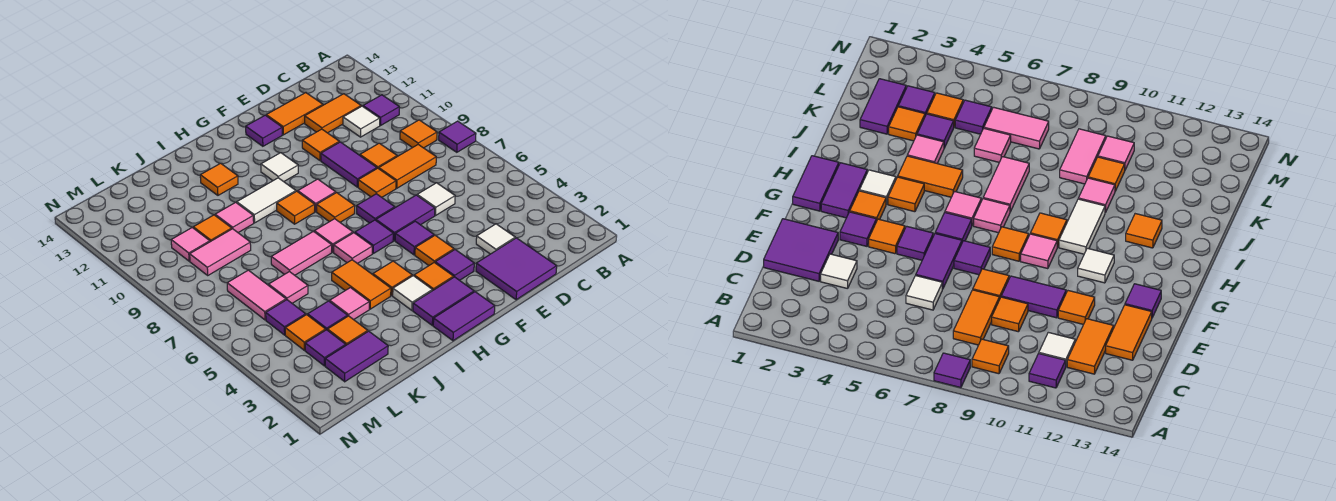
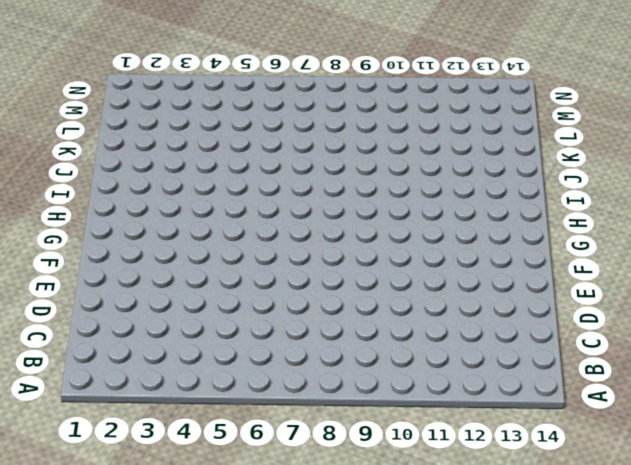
none -> purple 1x1 tile [439,121,476,152]
none -> orange 1x1 tile [400,120,437,148]
none -> purple 1x1 tile [363,95,399,126]
none -> orange 1x2 tile [379,145,436,188]

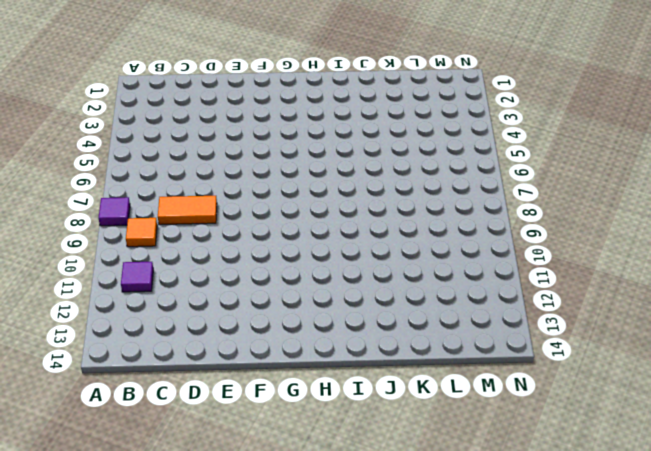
none -> white 1x1 tile [343,106,380,137]
none -> orange 1x2 tile [305,94,361,133]
none -> purple 2x2 tile [476,238,557,300]
none -> white 1x1 tile [476,224,515,254]

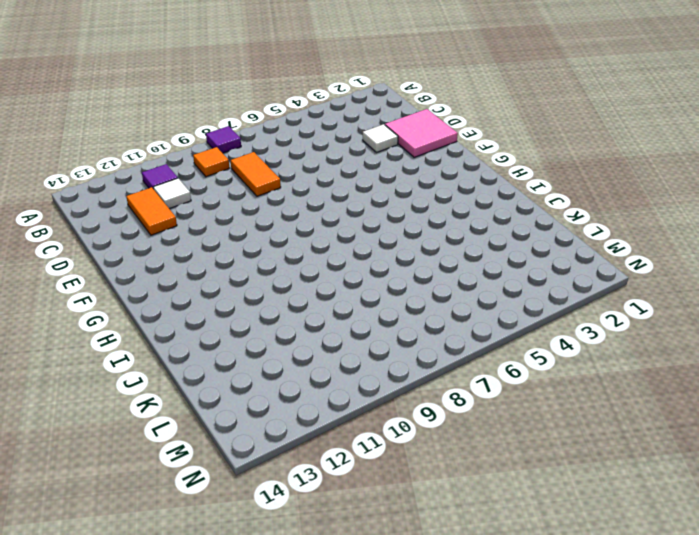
pink 2x2 tile [385,109,458,157] -> purple 2x2 tile [476,238,557,300]
none -> white 1x1 tile [417,183,455,215]
none -> orange 1x1 tile [360,143,397,169]
none -> orange 1x2 tile [266,93,323,135]
none -> purple 1x2 tile [376,195,435,241]

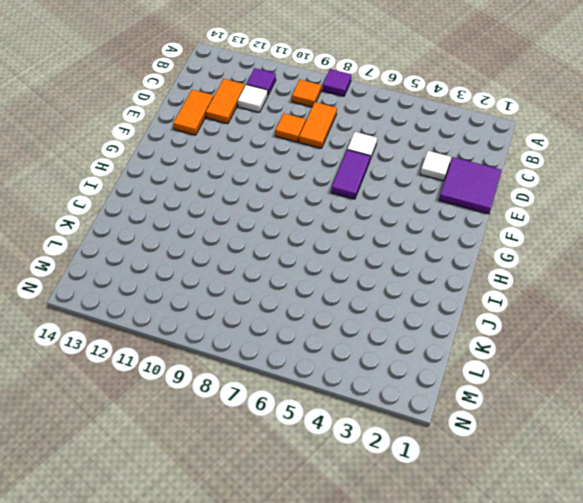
none -> orange 1x1 tile [358,168,396,197]
none -> purple 1x2 tile [321,142,377,187]
none -> orange 1x1 tile [302,129,339,161]
none -> purple 1x1 tile [435,250,474,280]

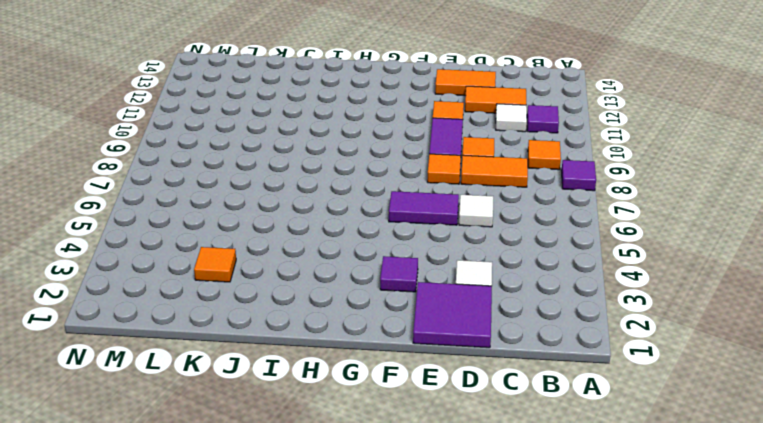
none -> orange 1x1 tile [415,236,454,265]
none -> purple 1x1 tile [395,221,434,255]
none -> purple 1x1 tile [357,194,395,223]
none -> purple 1x1 tile [246,115,283,146]

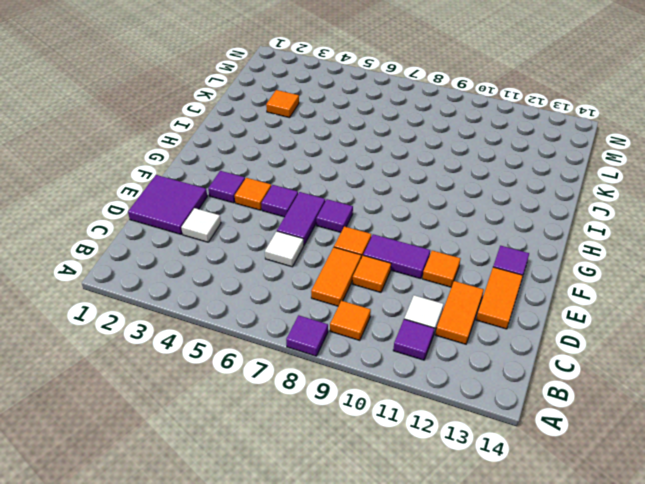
none -> purple 1x2 tile [433,292,495,341]
none -> purple 1x2 tile [413,277,474,325]
none -> orange 1x1 tile [414,263,454,291]
none -> purple 1x1 tile [355,220,394,253]

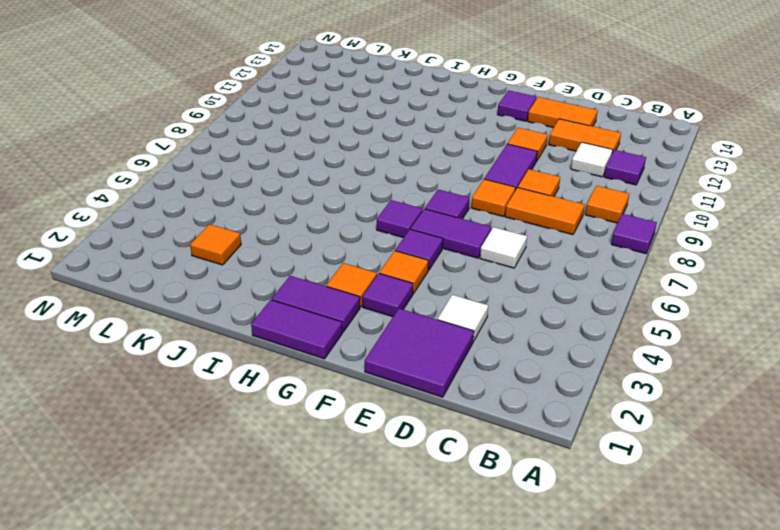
none -> orange 1x1 tile [317,193,355,222]
none -> pink 1x1 tile [298,179,336,212]
none -> white 1x1 tile [261,153,298,182]
none -> white 1x1 tile [393,276,432,310]

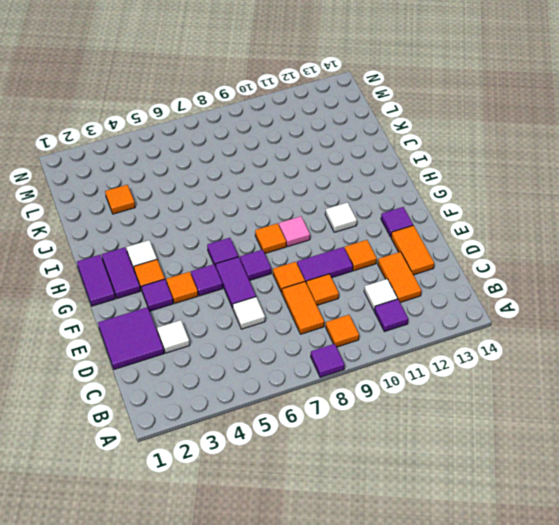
none -> orange 1x1 tile [373,261,412,295]
none -> pink 1x1 tile [334,233,372,263]
none -> pink 1x1 tile [314,219,353,252]
none -> orange 1x1 tile [277,191,315,224]

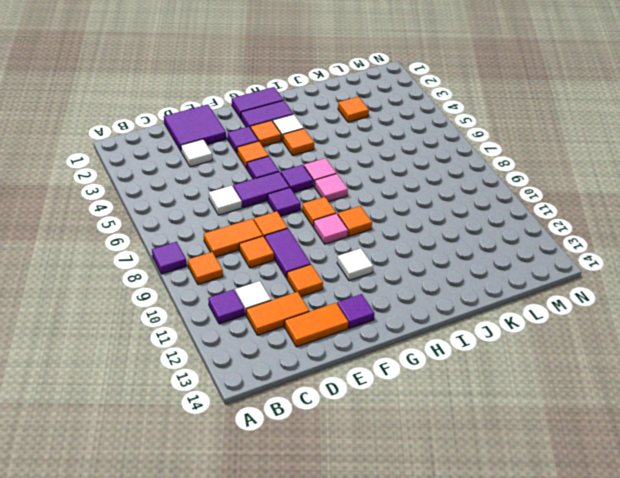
none -> white 1x2 tile [237,178,296,223]
none -> orange 1x2 tile [332,260,391,309]
none -> pink 1x2 tile [271,231,332,275]
none -> orange 1x1 tile [200,163,238,195]

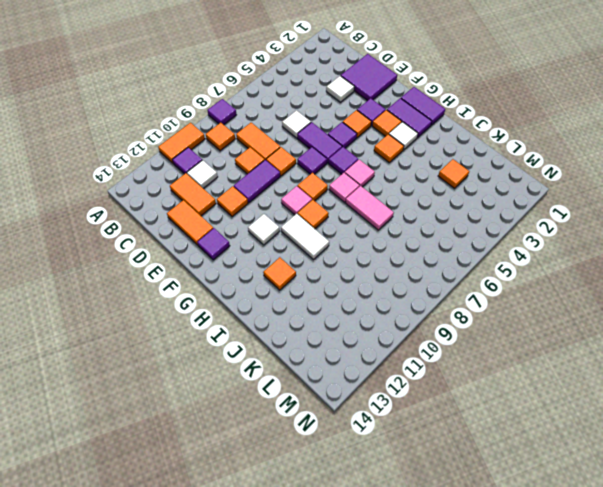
orange 1x2 tile [158,123,205,163] -> orange 1x2 tile moved to [332,260,391,309]
none -> pink 1x1 tile [330,288,369,320]
none -> pink 1x1 tile [215,202,254,233]
none -> purple 1x2 tile [325,331,388,382]
none -> purple 1x1 tile [308,301,348,330]

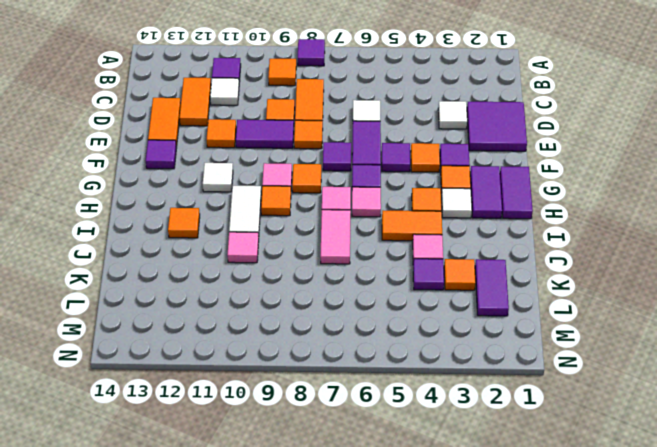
none -> pink 1x1 tile [269,272,308,303]
none -> pink 1x2 tile [190,229,251,275]
none -> orange 1x1 tile [193,215,232,242]
none -> purple 1x1 tile [305,330,346,366]

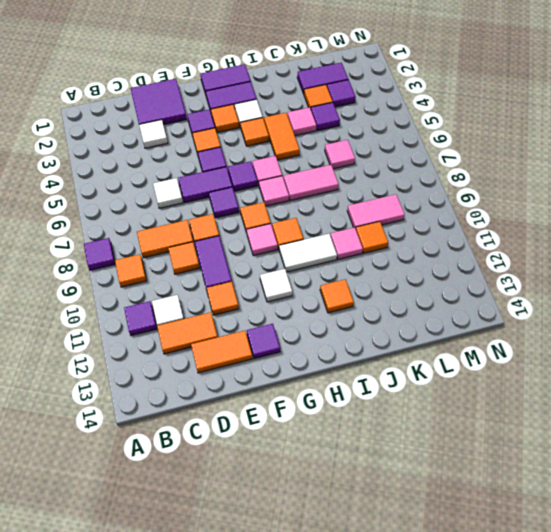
none -> orange 1x1 tile [285,315,326,350]
none -> purple 1x1 tile [266,300,306,335]
none -> pink 1x2 tile [227,270,286,320]
none -> pink 1x1 tile [171,228,210,261]

